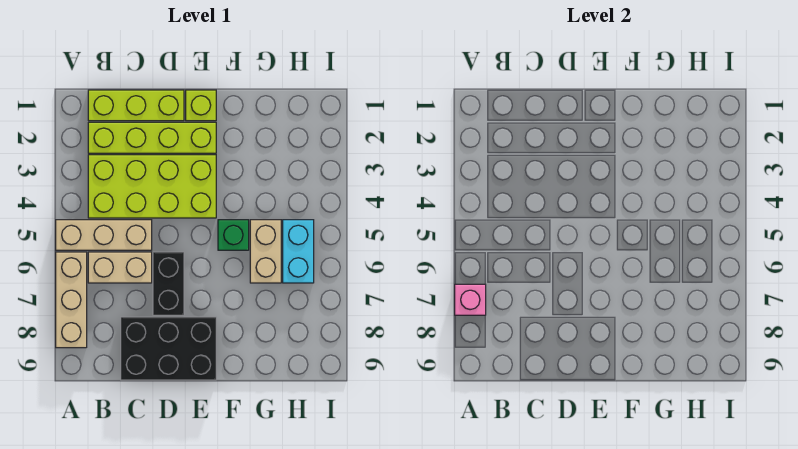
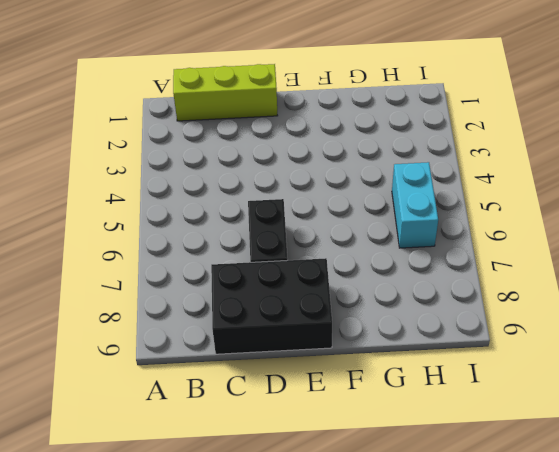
none -> tan 1x3 brick [56,220,152,250]
none -> tan 1x3 brick [56,252,87,348]
none -> lime 1x4 brick [88,122,216,153]

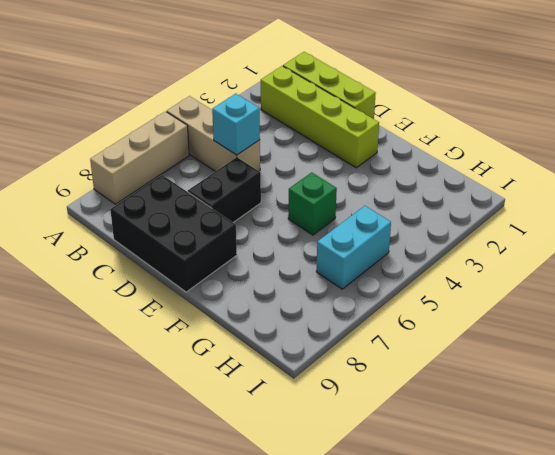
cyan 1x1 brick [212,94,260,155] -> none
none -> lime 2x4 brick [88,155,216,218]
none -> tan 1x2 brick [88,252,152,283]
none -> lime 1x1 brick [186,90,216,121]

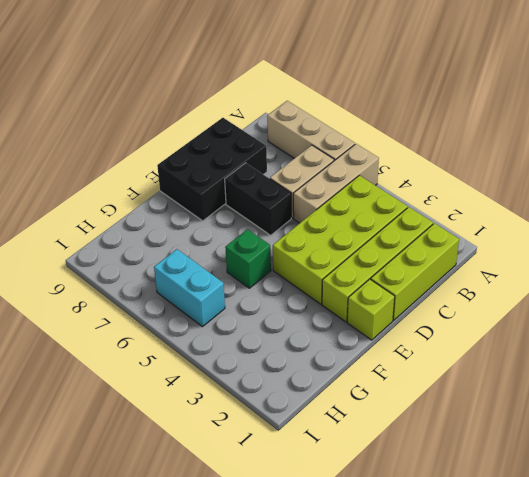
none -> tan 1x2 brick [250,220,281,283]
none -> pink 1x1 brick [455,284,486,315]

